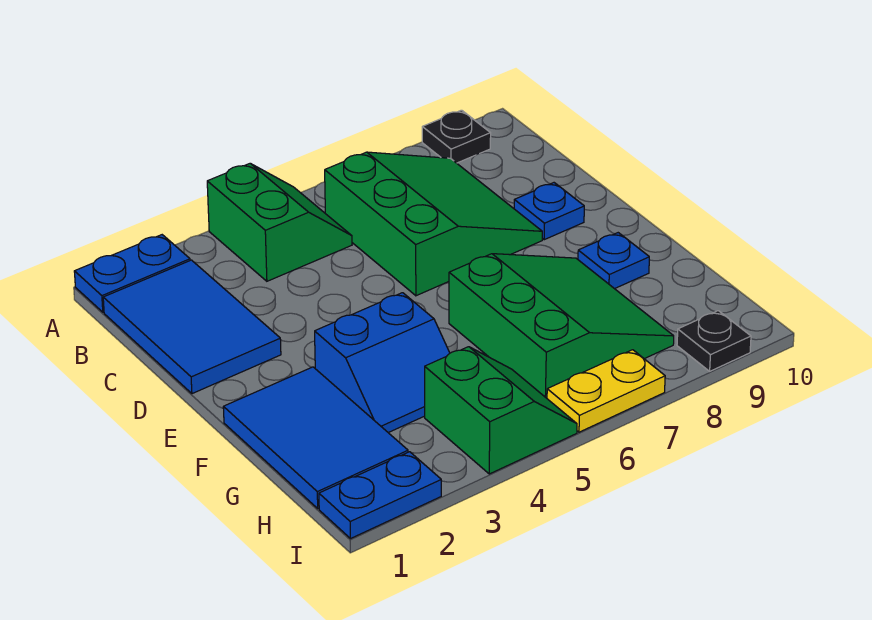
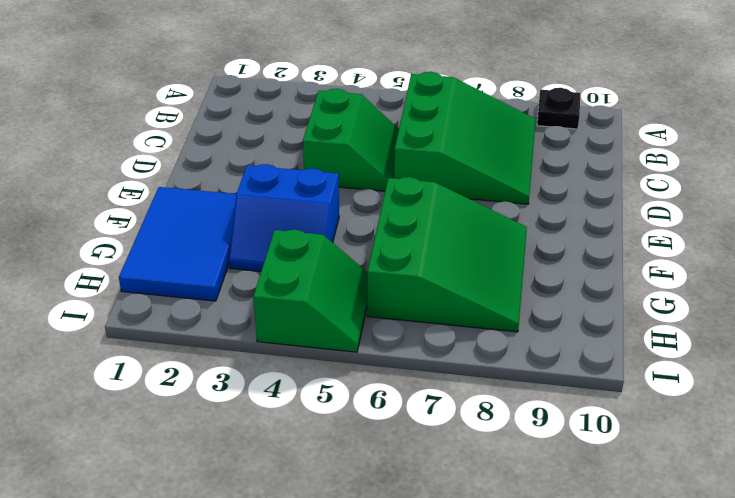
green 2x2 slope [303,89,399,191] -> green 2x2 slope moved to [207,164,352,281]
none -> blue 1x2 plate [74,235,190,312]
none -> blue 2x3 tile [103,260,281,394]
none -> blue 1x1 plate [514,183,584,240]

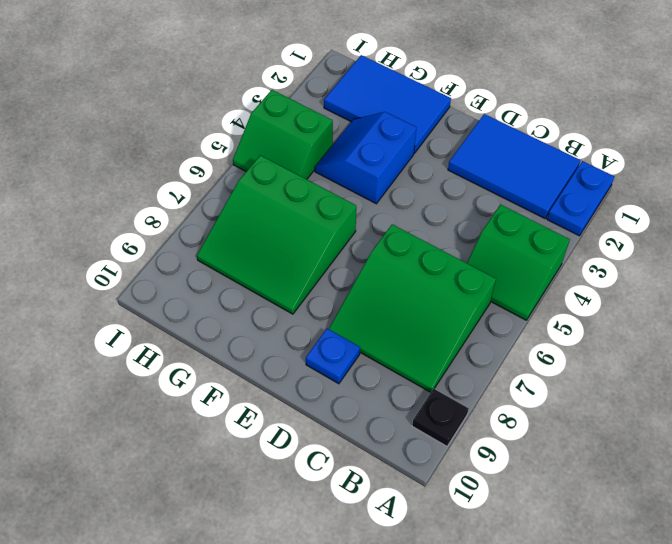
none -> blue 1x1 plate [578,233,649,289]
none -> blue 1x2 plate [319,452,441,539]
none -> yellow 1x2 plate [547,350,665,432]

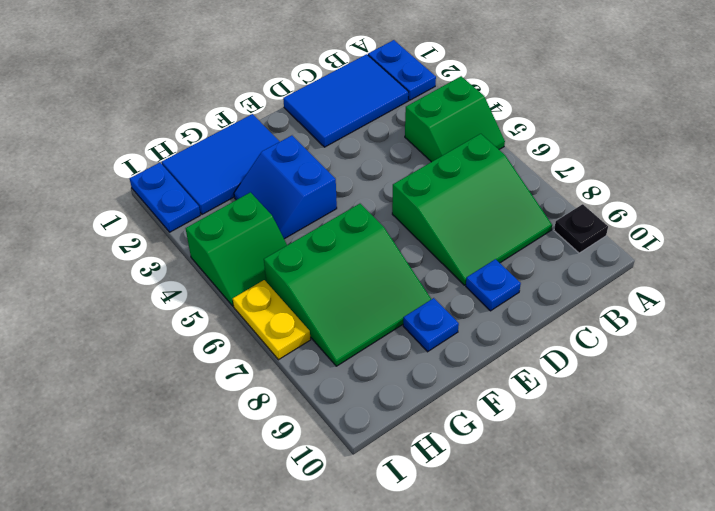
none -> black 1x1 plate [677,311,751,371]

